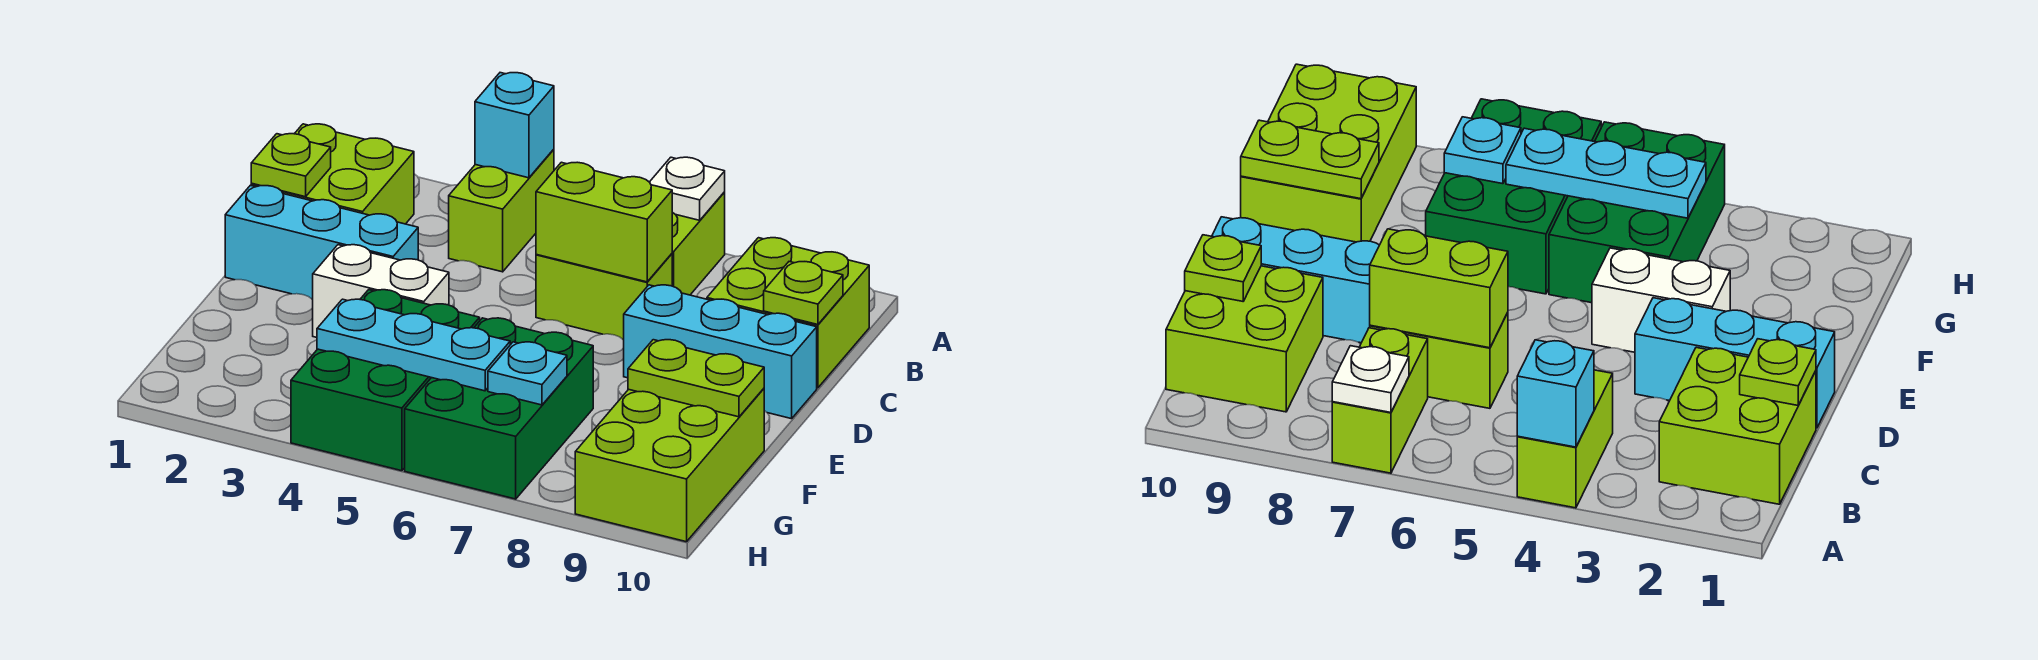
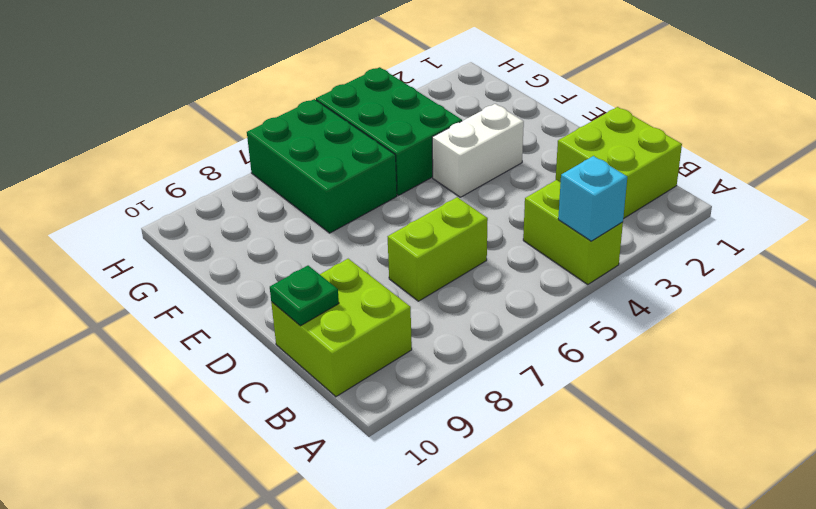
green 1x1 plate [270,266,339,326] -> lime 1x1 plate [764,262,843,325]
none -> lime 1x2 brick [672,192,725,295]
none -> cyan 1x3 brick [225,185,418,299]
none -> cyan 1x3 brick [624,285,817,419]

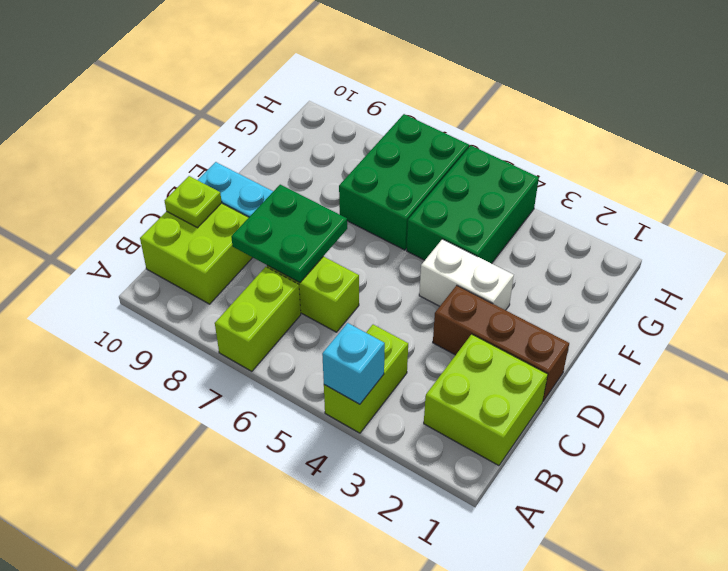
green 2x2 plate [231,185,347,283] -> lime 1x2 brick [536,162,672,282]
brown 1x3 brick [433,285,569,401] -> cyan 1x3 brick [225,185,418,299]
none -> lime 2x3 brick [575,389,764,542]
none -> white 1x1 plate [650,157,725,220]
none -> lime 1x1 plate [251,134,331,197]

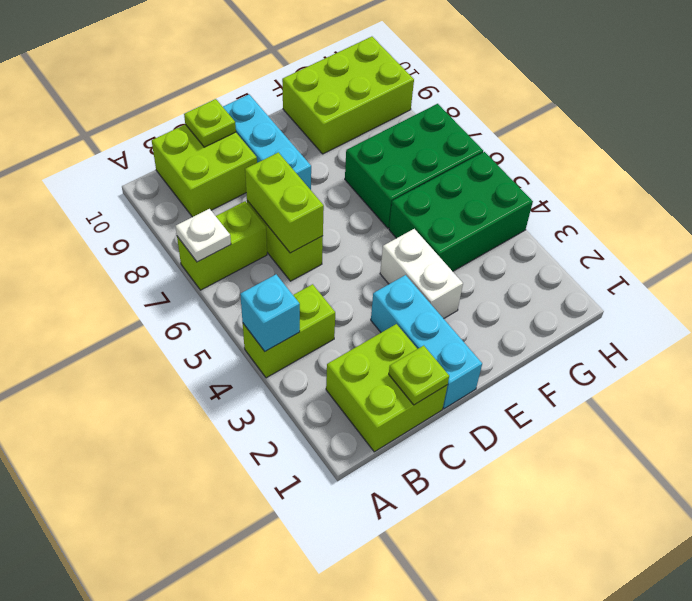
none -> lime 1x2 plate [628,340,764,417]
none -> cyan 1x3 plate [317,299,510,391]
none -> cyan 1x1 plate [488,342,567,405]

